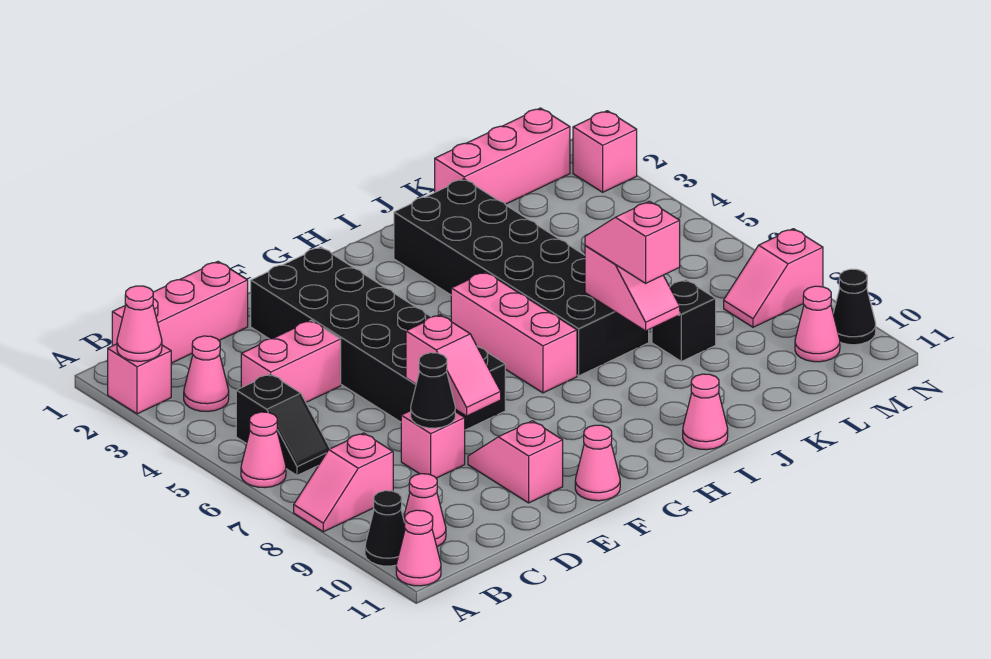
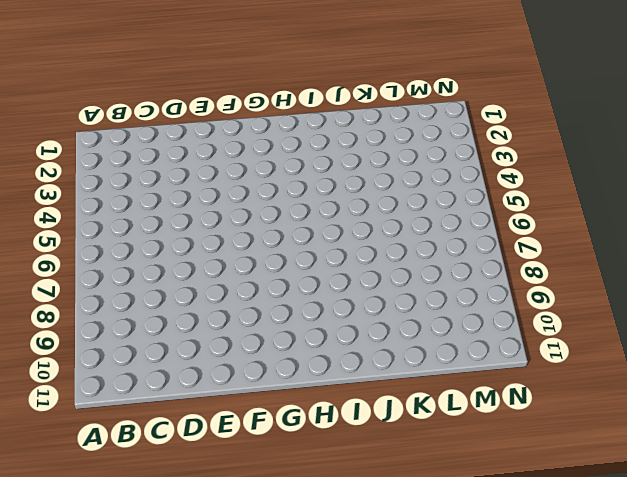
none -> pink 1x1 brick [108,344,171,414]
none -> pink 1x1 cone [241,412,286,488]
none -> pink 1x2 slope [294,433,393,532]

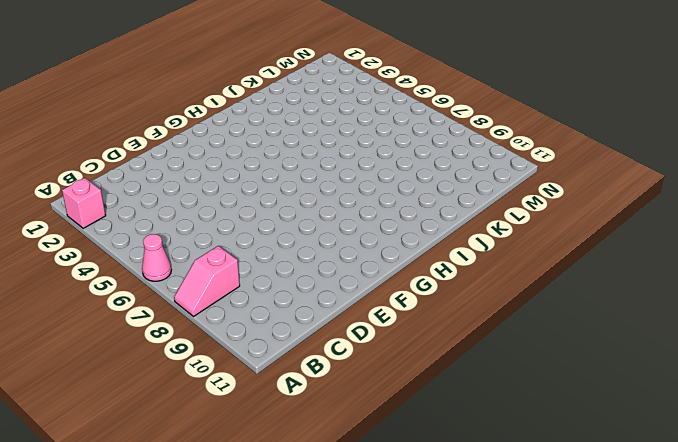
none -> black 1x1 cone [365,491,405,566]
none -> pink 1x1 cone [396,510,441,586]
none -> pink 1x3 brick [112,262,248,363]

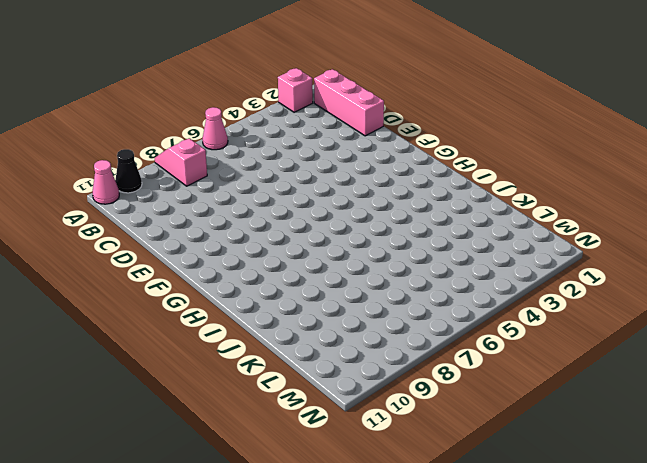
none -> pink 1x1 cone [184,336,229,411]
none -> black 1x2 slope [236,374,330,475]
none -> pink 1x1 cone [403,474,446,546]

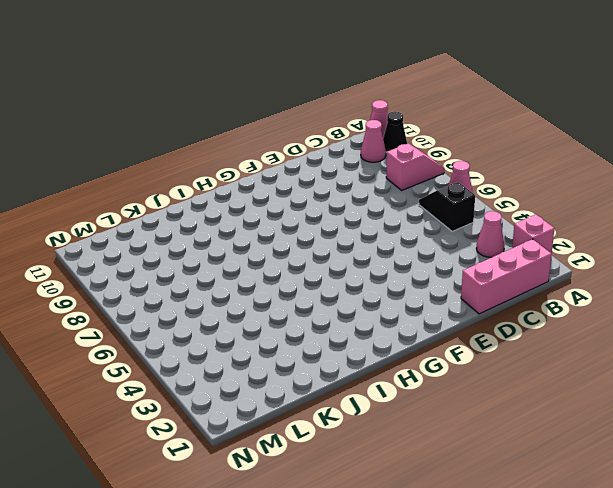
none -> pink 1x2 brick [241,320,341,402]
none -> pink 1x1 brick [401,411,465,478]
none -> black 2x6 brick [251,247,505,430]

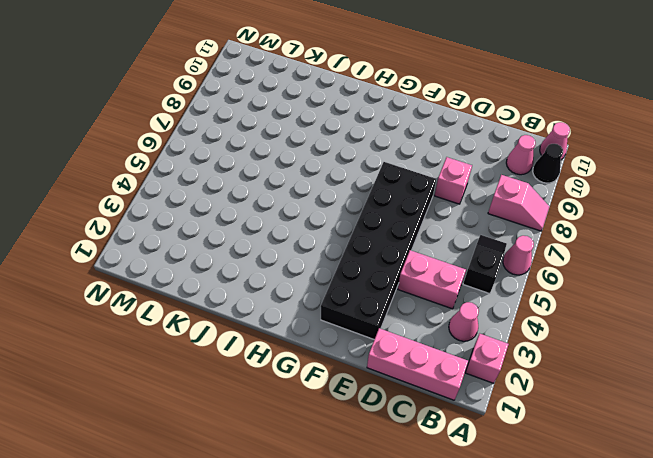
none -> pink 1x2 slope [468,421,563,503]
none -> pink 1x1 cone [575,425,620,501]
none -> pink 1x3 brick [451,272,577,393]

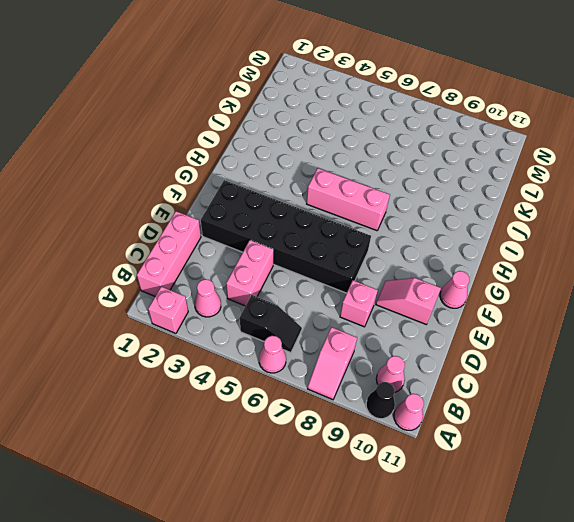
none -> black 2x6 brick [394,179,649,376]
none -> pink 1x1 cone [683,374,728,450]
none -> pink 1x3 brick [435,108,570,204]

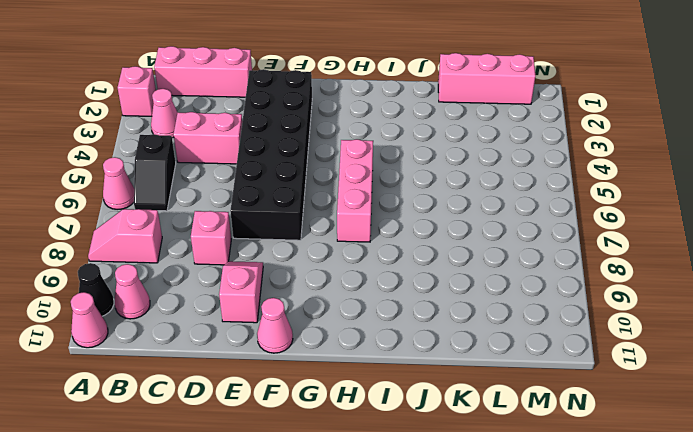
none -> black 2x6 brick [394,179,649,376]
none -> pink 1x1 cone [683,374,728,450]
none -> black 1x1 brick [652,280,716,361]

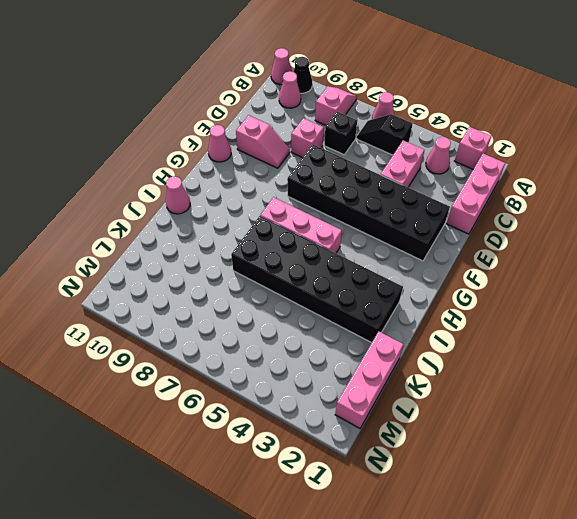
black 1x1 brick [324,112,357,155] -> black 1x1 brick moved to [652,280,716,361]
none -> pink 1x2 slope [724,229,823,327]
none -> pink 1x1 cone [795,286,840,362]
none -> pink 1x1 brick [573,111,637,192]

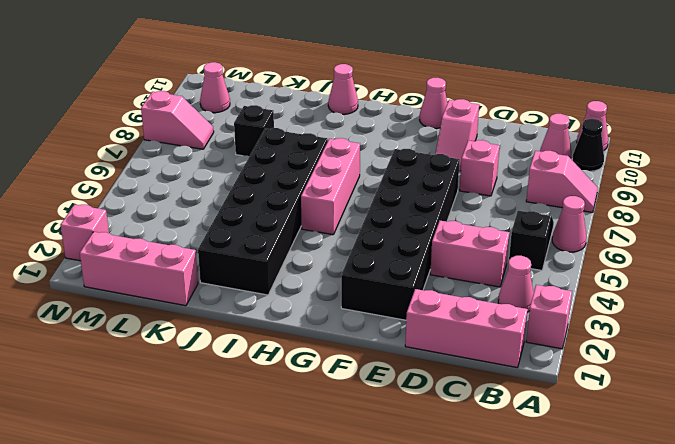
none -> black 1x1 cone [833,269,876,345]
none -> pink 1x1 cone [117,286,162,361]
none -> black 1x1 cone [411,353,455,428]

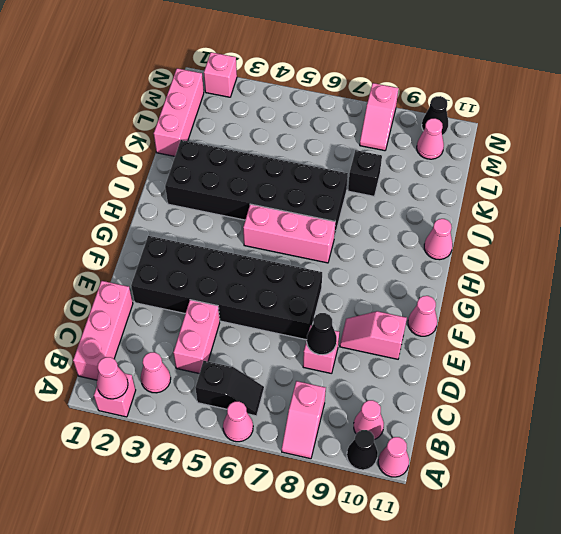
none -> pink 1x2 slope [406,315,501,416]
none -> pink 1x2 slope [585,246,680,331]
none -> pink 1x2 slope [585,201,680,283]

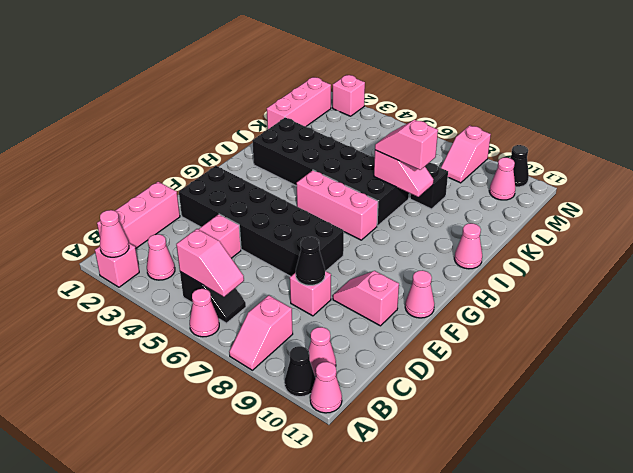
pink 1x2 slope [176,229,244,297] -> pink 1x2 slope moved to [406,315,501,416]

